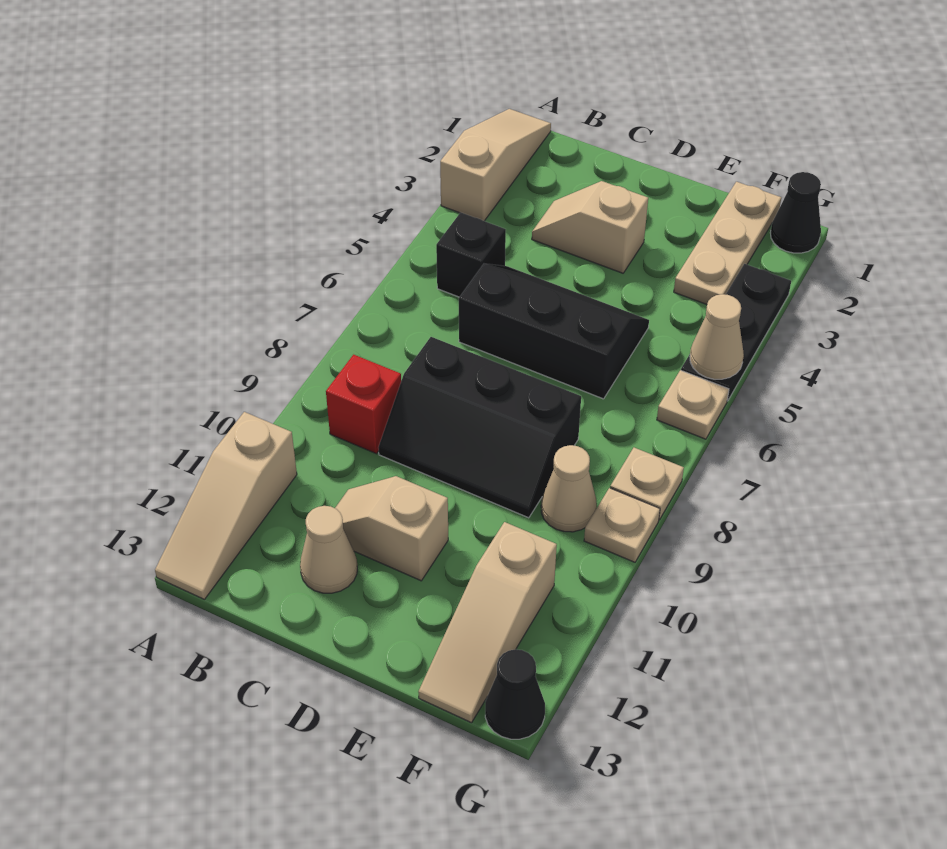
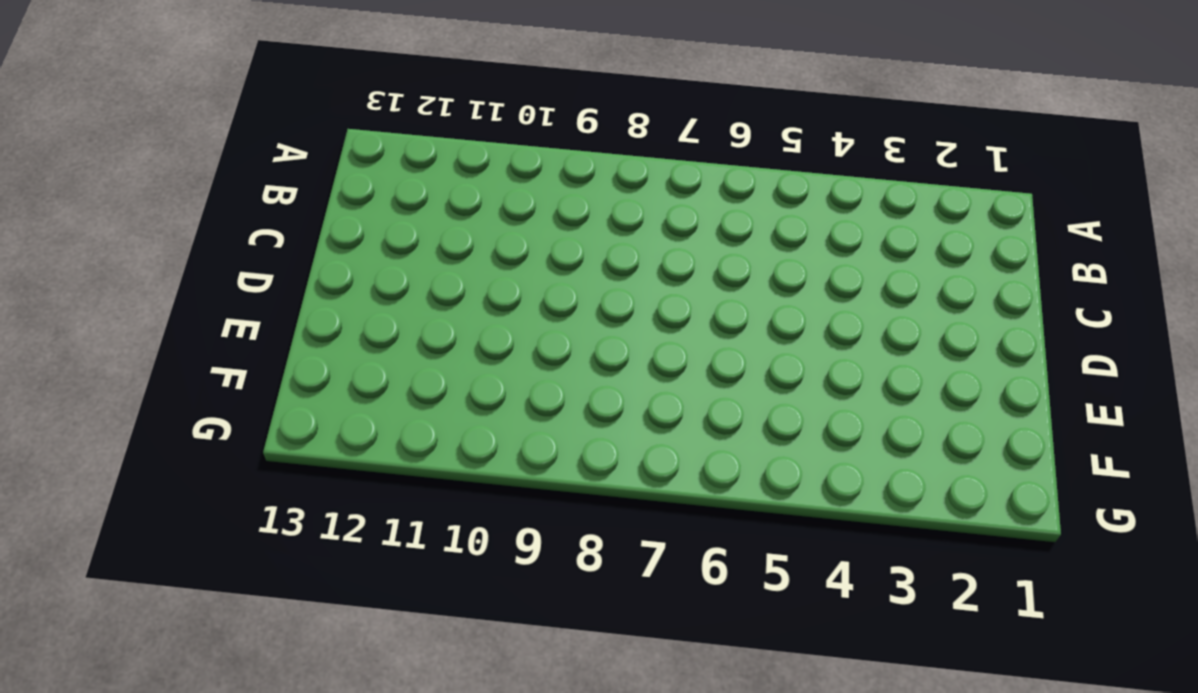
none -> tan 1x3 slope [440,109,551,221]
none -> tan 1x3 slope [155,412,297,599]
none -> black 1x1 brick [436,212,506,297]

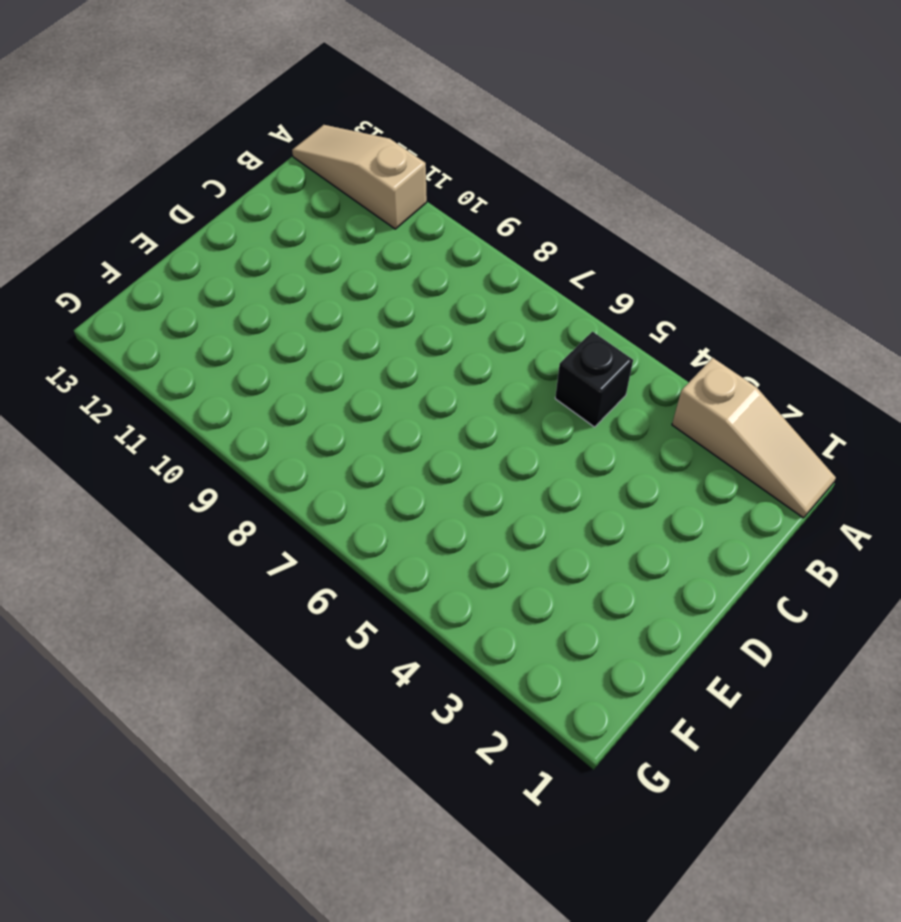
none -> red 1x1 brick [326,355,401,454]
none -> tan 1x2 slope [532,181,648,273]
none -> black 2x3 slope [459,264,649,399]

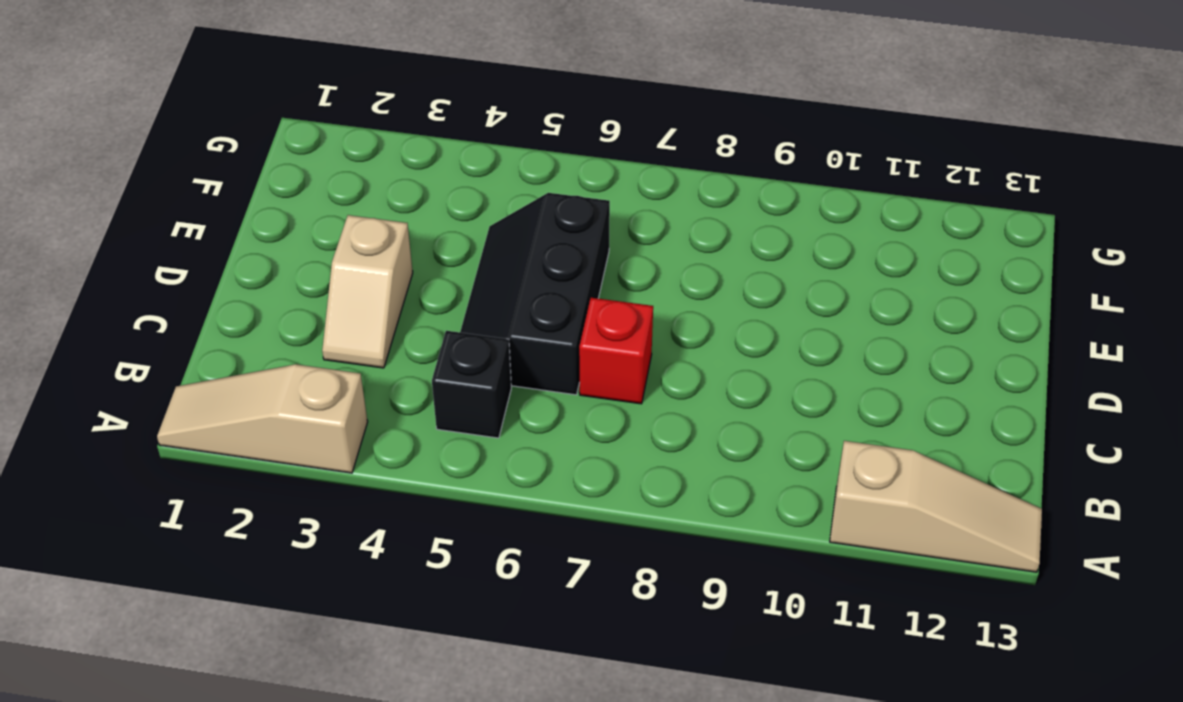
red 1x1 brick [579,298,653,404] -> red 1x1 brick moved to [326,355,401,454]
none -> black 2x3 slope [378,337,581,518]
none -> tan 1x2 slope [335,476,448,581]
none -> tan 1x1 cone [300,506,357,593]

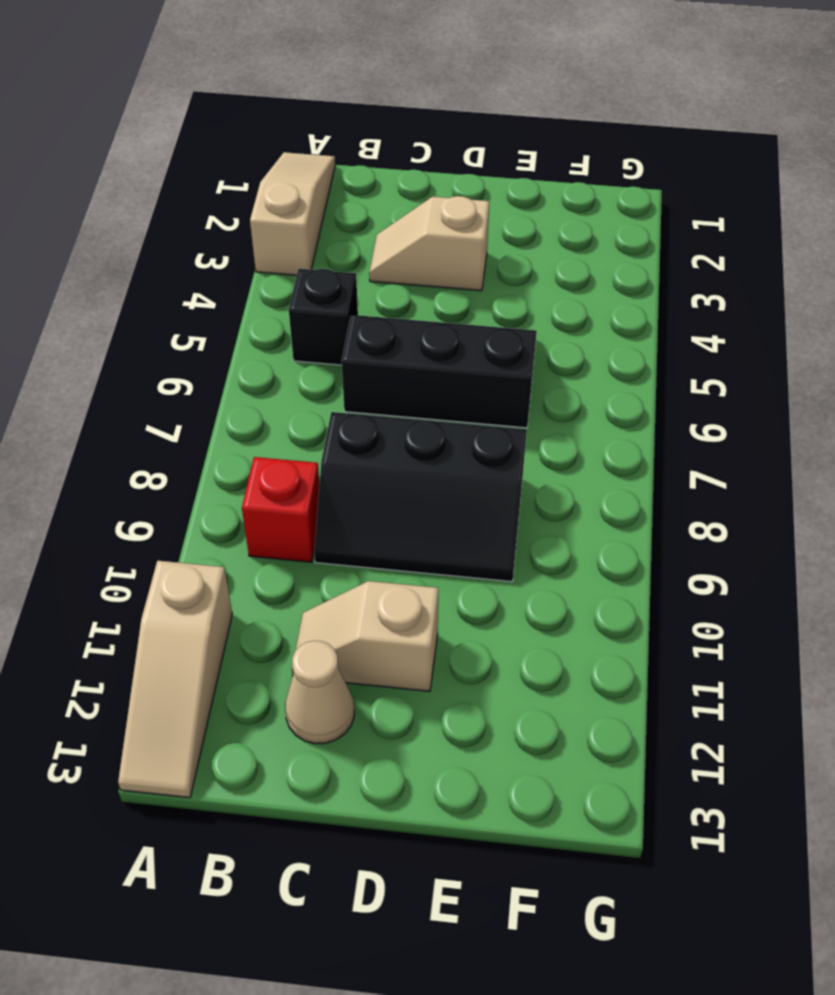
none -> tan 1x3 plate [674,182,781,305]
none -> tan 1x1 cone [541,445,597,532]
none -> tan 1x3 slope [418,522,557,723]

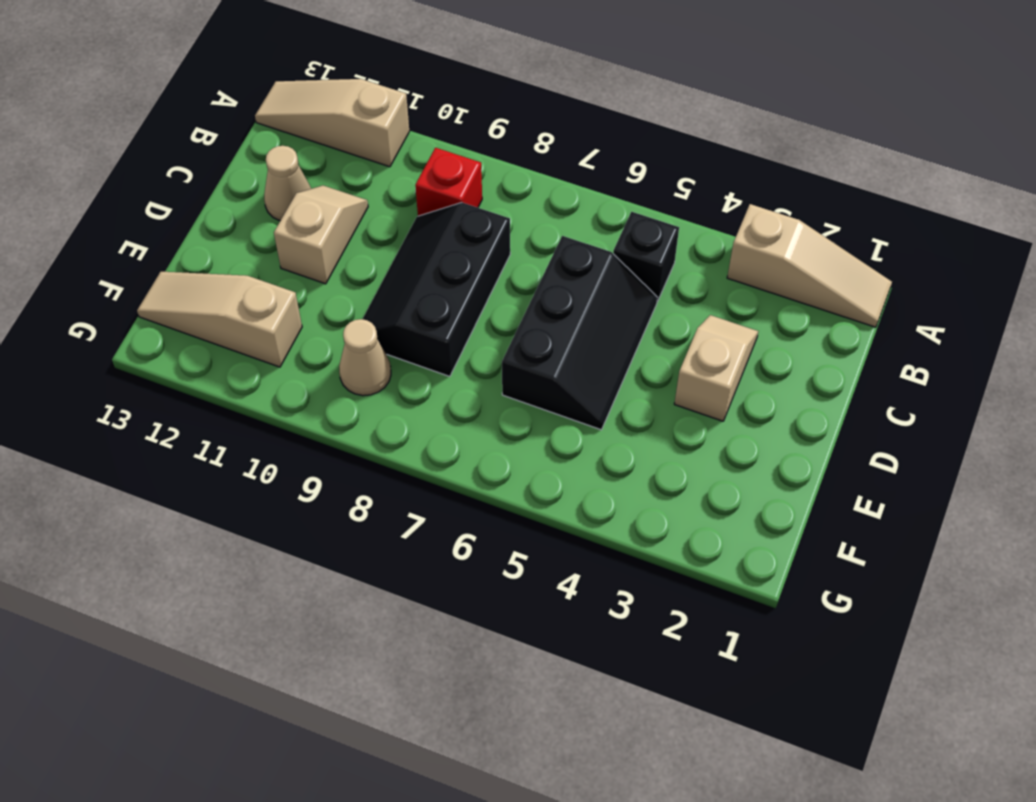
none -> tan 1x3 plate [674,182,781,305]
none -> black 1x1 cone [770,172,821,253]
none -> black 1x3 plate [681,264,791,401]

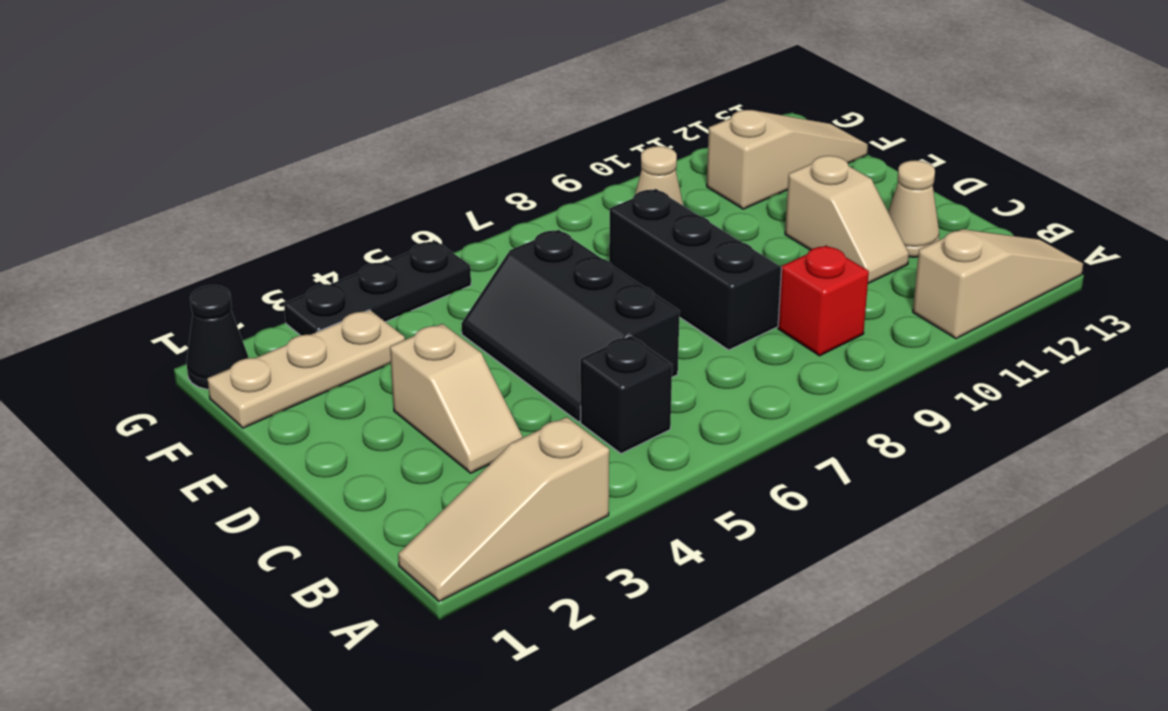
none -> tan 1x1 plate [657,370,729,439]
none -> tan 1x1 plate [610,448,684,520]
none -> tan 1x1 plate [584,488,660,562]

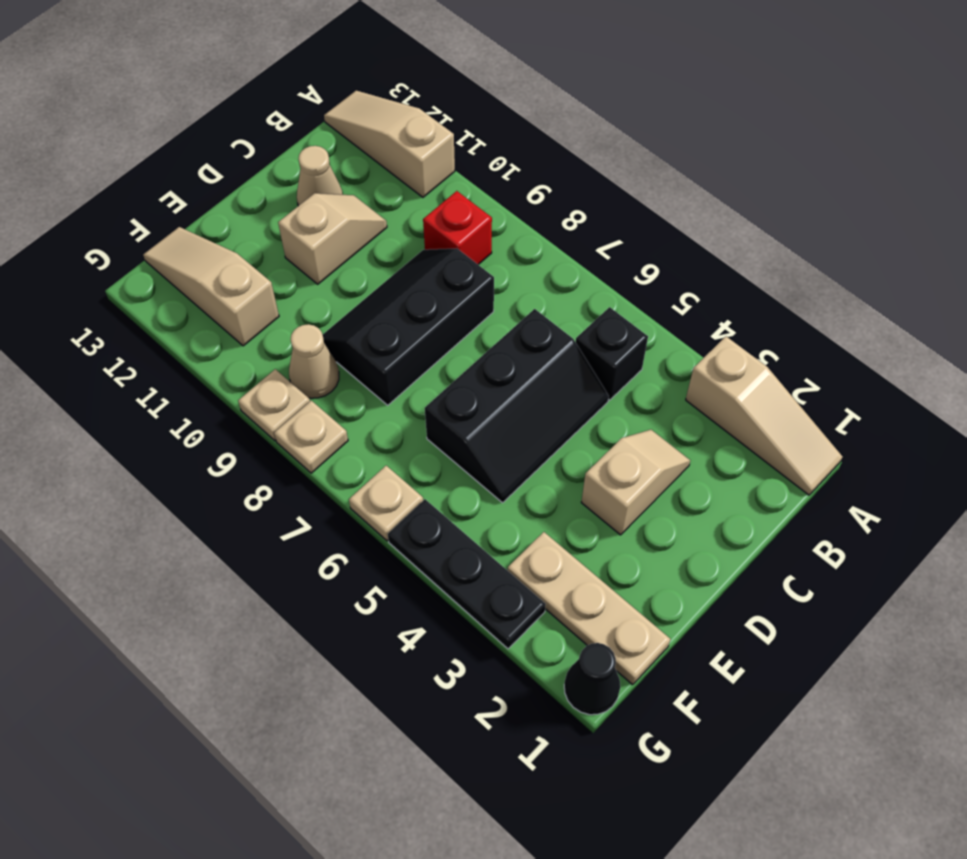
none -> black 1x1 cone [485,649,545,739]
none -> tan 1x1 cone [690,294,744,379]

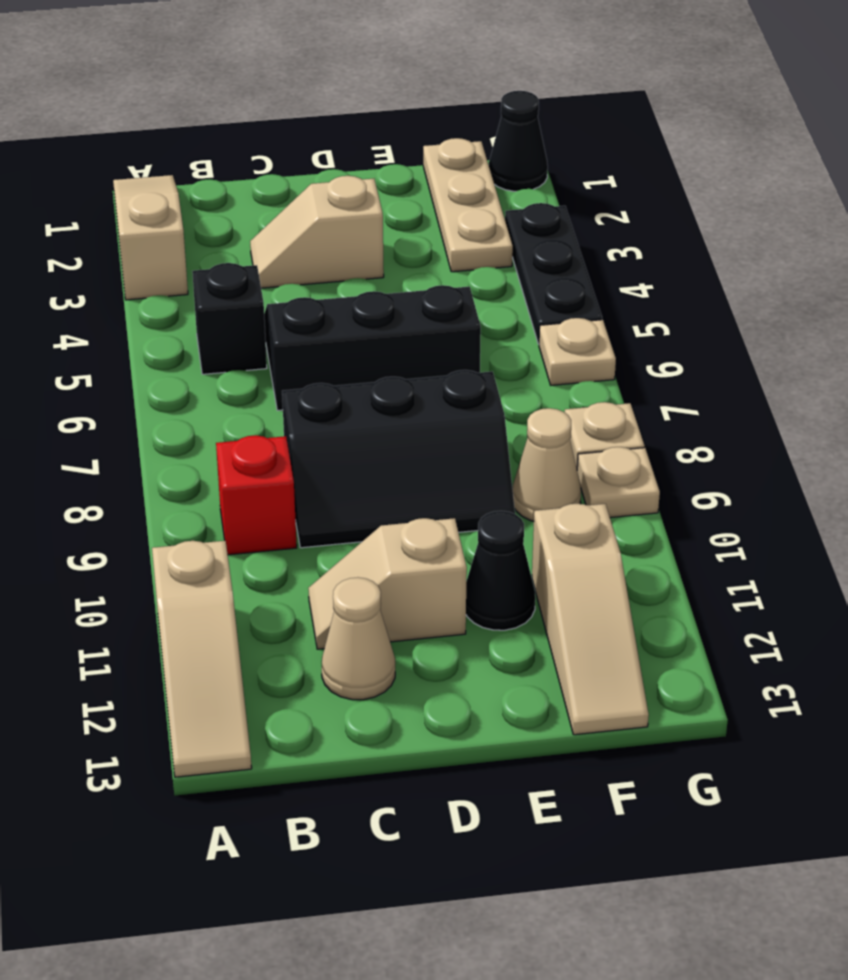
black 1x1 cone [466,511,535,630] -> black 1x1 cone moved to [485,649,545,739]
none -> tan 1x1 cone [690,294,744,379]

